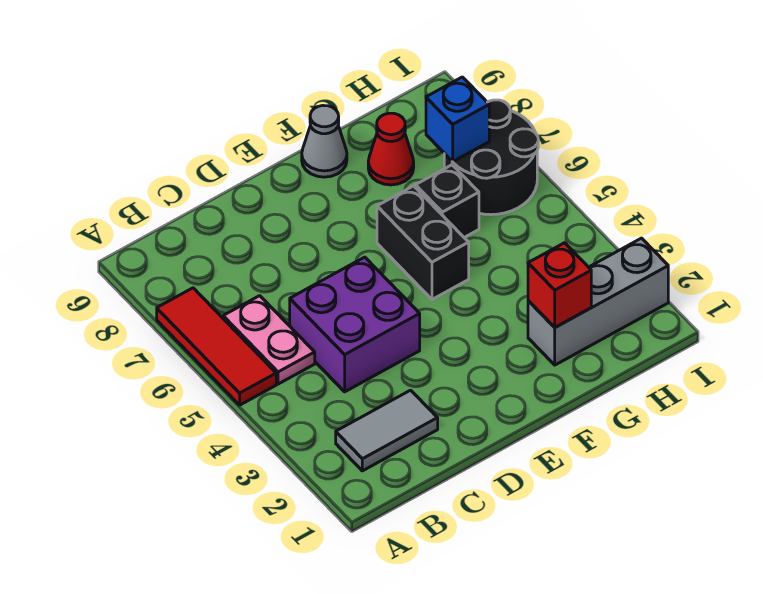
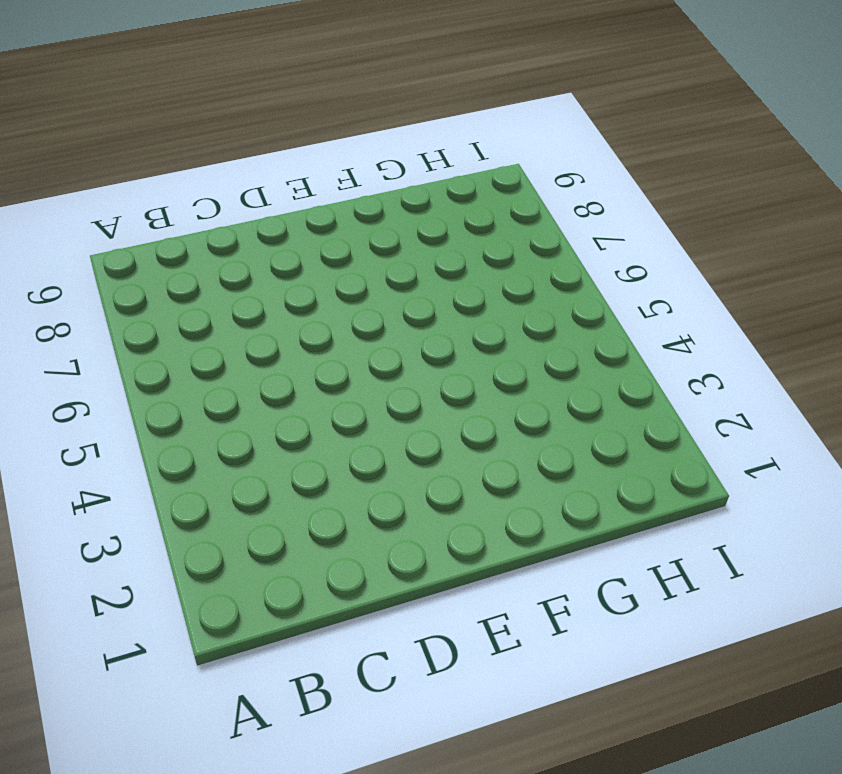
none -> red 1x3 tile [157,288,276,405]
none -> grey 1x2 tile [336,390,438,471]
none -> pink 1x2 plate [223,296,315,384]

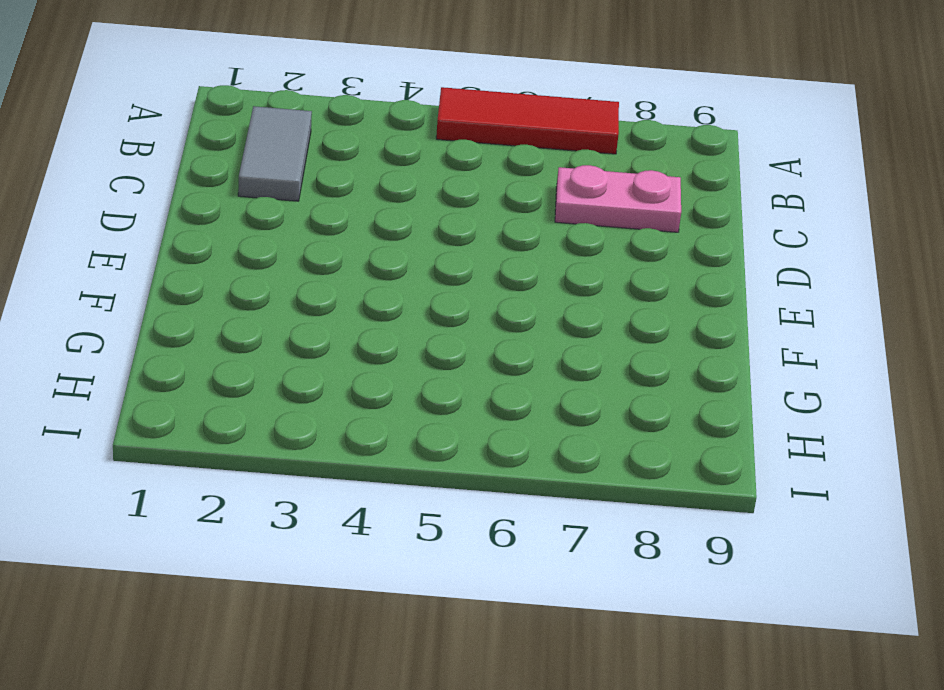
pink 1x2 plate [555,165,681,232] -> pink 1x2 plate moved to [223,296,315,384]
none -> purple 2x2 brick [290,257,420,392]
none -> black 1x2 brick [377,186,469,299]
none -> grey 1x1 cone [302,106,347,177]

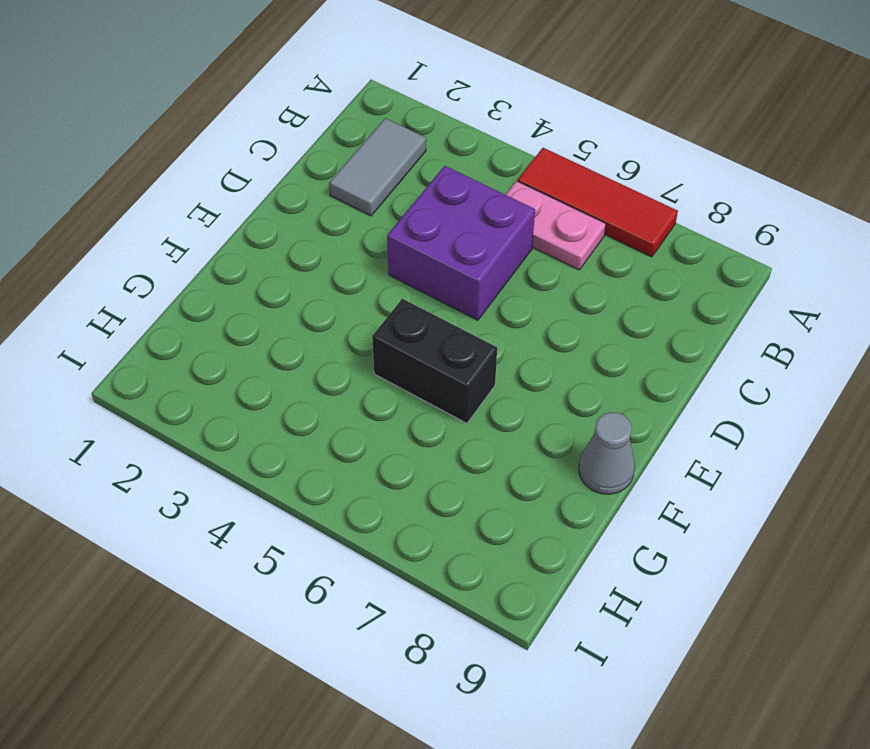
none -> grey 1x3 brick [528,238,668,365]
none -> black 1x1 brick [416,165,479,237]
none -> red 1x1 cone [368,113,414,185]

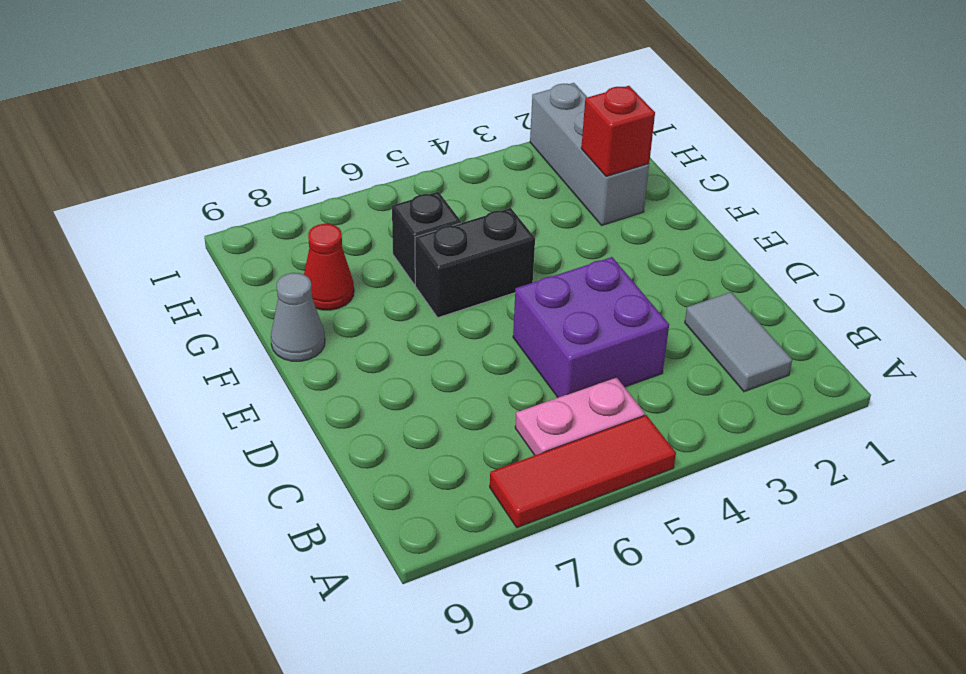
none -> black 2x2 round brick [444,100,538,215]
none -> blue 1x1 brick [426,77,489,162]

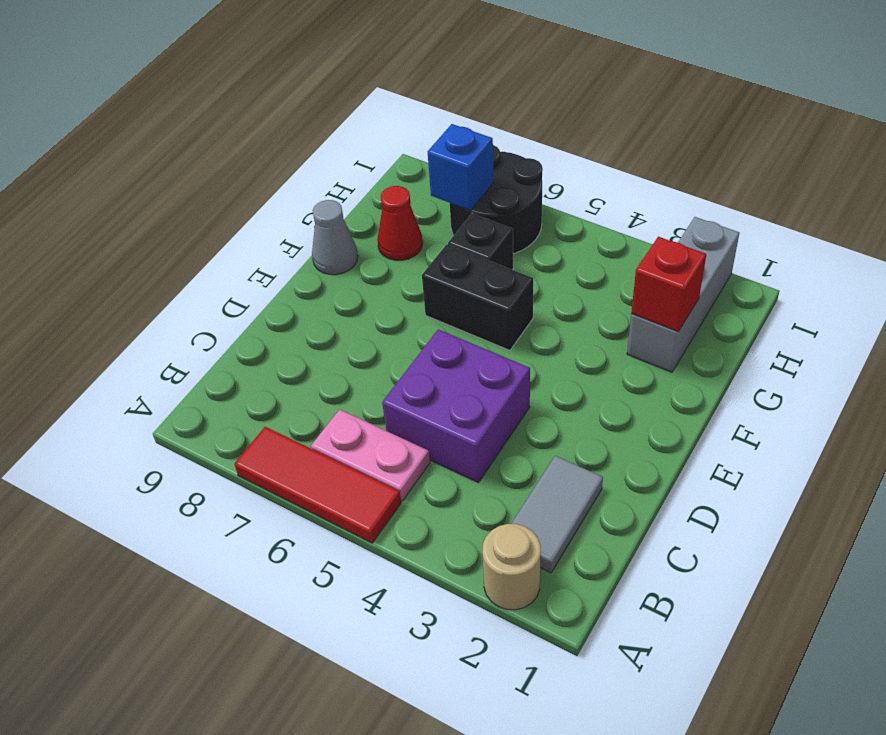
tan 1x1 round brick [482,524,541,610] -> none

